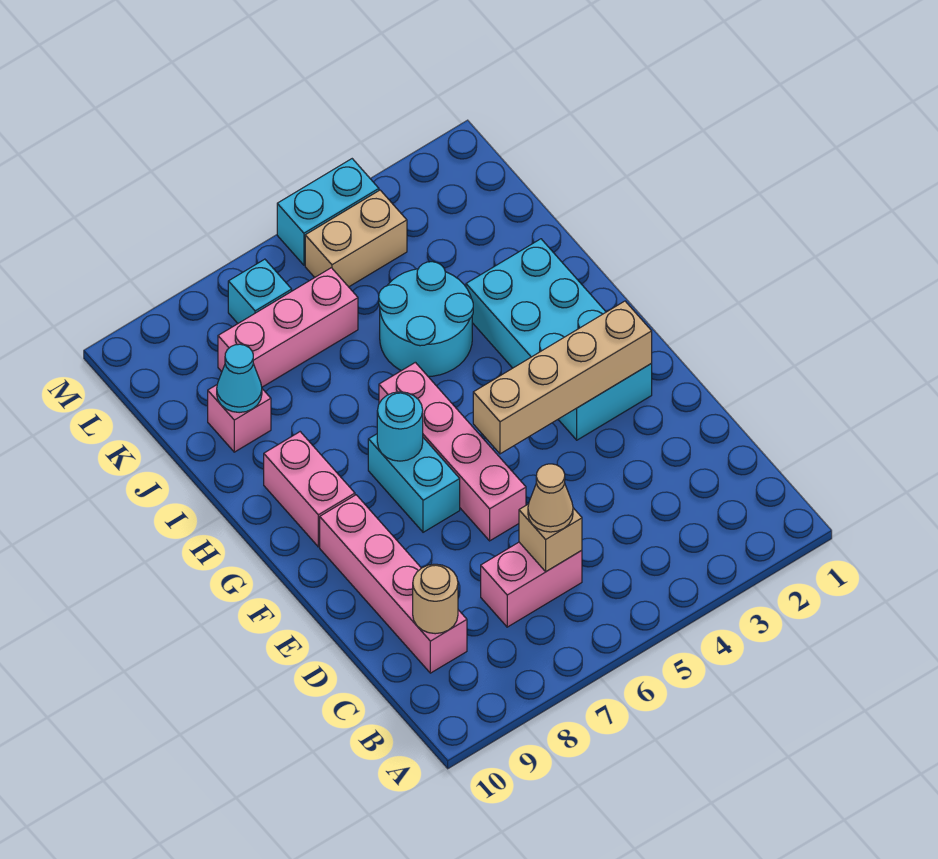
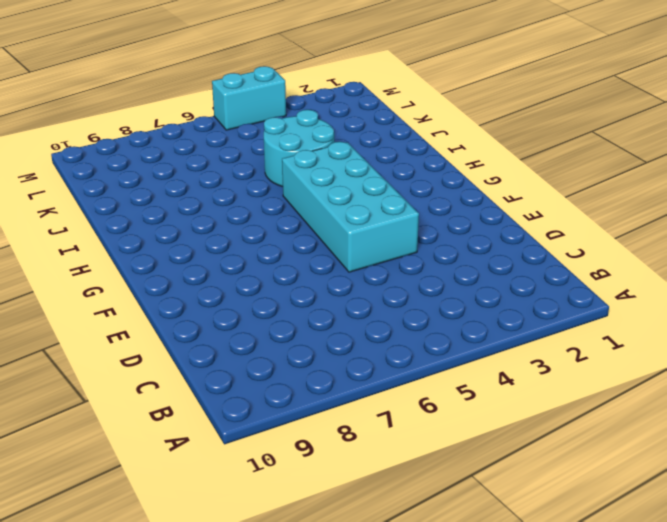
cyan 2x4 brick [282,142,419,272] -> cyan 2x4 brick moved to [466,239,652,440]
none -> pink 1x2 brick [481,542,582,627]
none -> pink 1x4 brick [320,495,467,673]
none -> pink 1x4 brick [379,362,526,541]

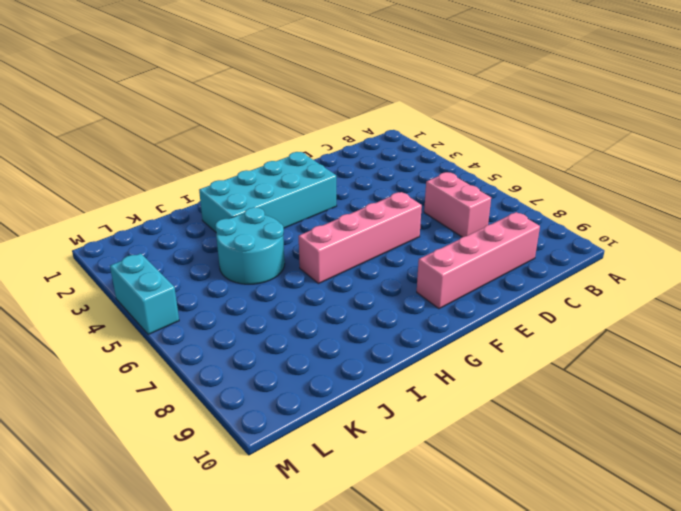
none -> cyan 1x2 brick [368,434,460,532]
none -> pink 1x2 brick [264,432,355,547]
none -> pink 1x1 brick [208,385,271,452]

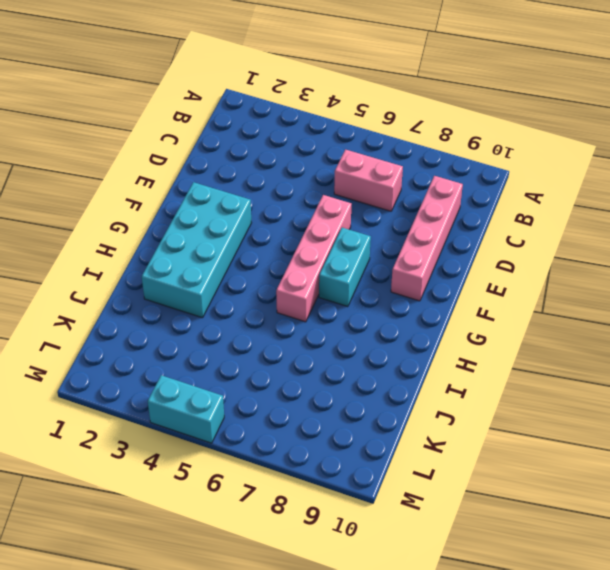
none -> pink 1x2 brick [264,432,355,547]
none -> cyan 2x2 round brick [379,262,473,377]
none -> pink 1x1 brick [208,385,271,452]

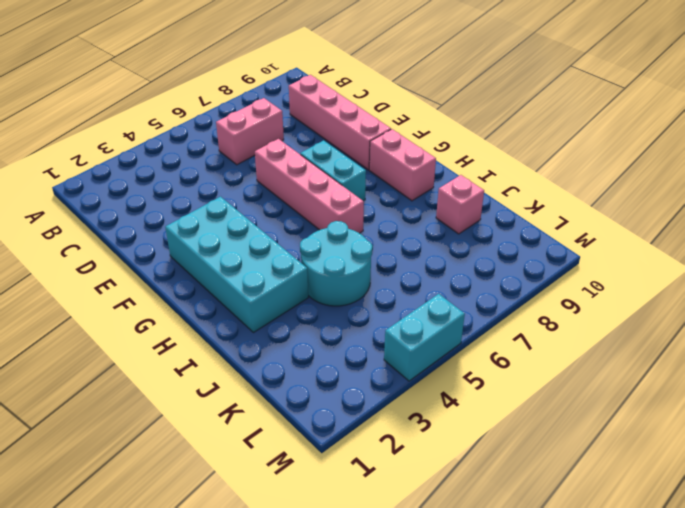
none -> pink 1x3 brick [218,268,358,387]
none -> tan 1x2 brick [305,190,407,287]
none -> cyan 1x1 brick [228,259,292,323]

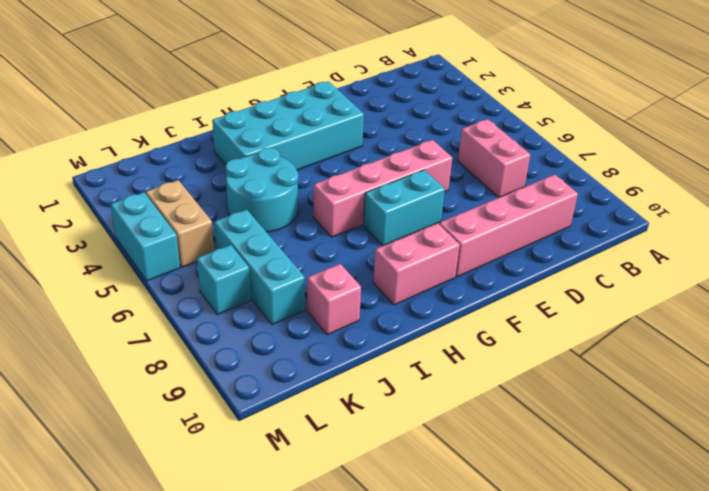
cyan 1x3 brick [214,209,305,324] -> pink 1x3 brick [218,268,358,387]
none -> tan 1x1 brick [519,504,582,571]
none -> tan 1x1 round brick [413,564,458,634]
none -> tan 1x4 brick [473,301,652,454]

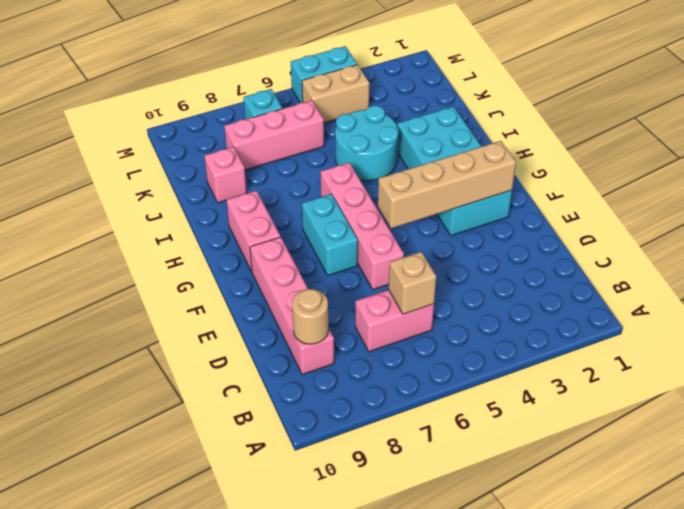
none -> cyan 1x1 round brick [377,392,423,461]
none -> cyan 1x1 cone [217,344,262,413]
none -> tan 1x1 cone [528,464,573,532]

